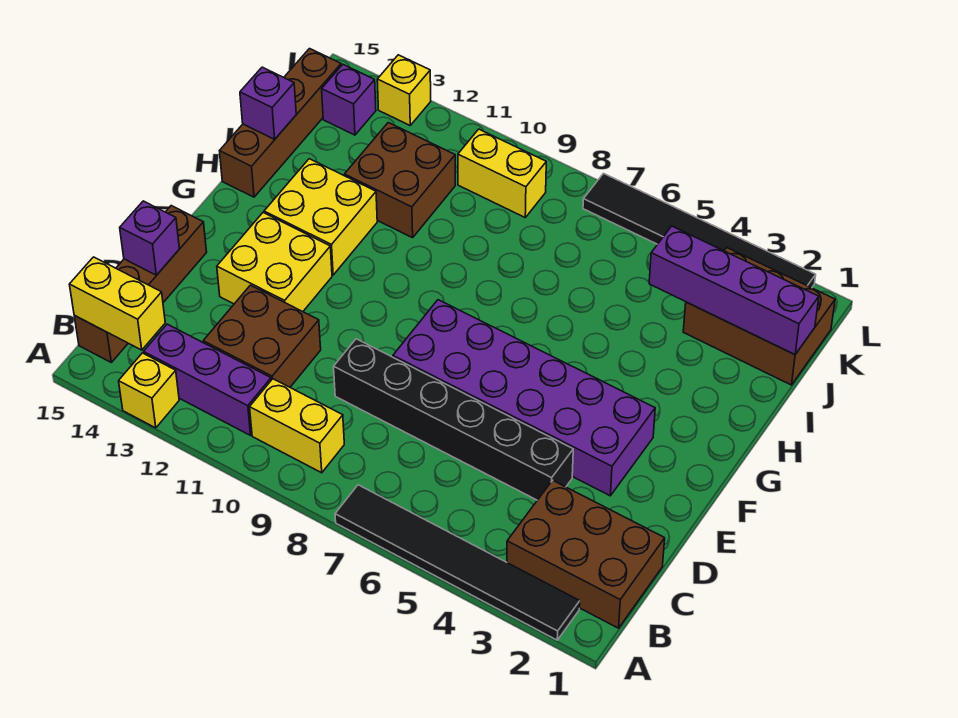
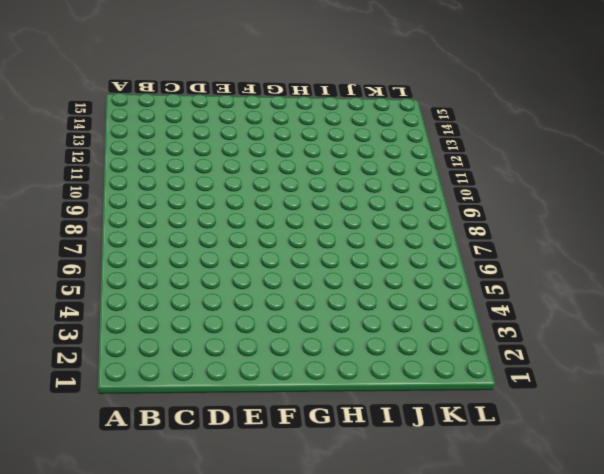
none -> black 1x6 tile [335,485,580,640]
none -> yellow 1x1 brick [119,353,179,428]
none -> brown 2x3 brick [507,480,665,628]

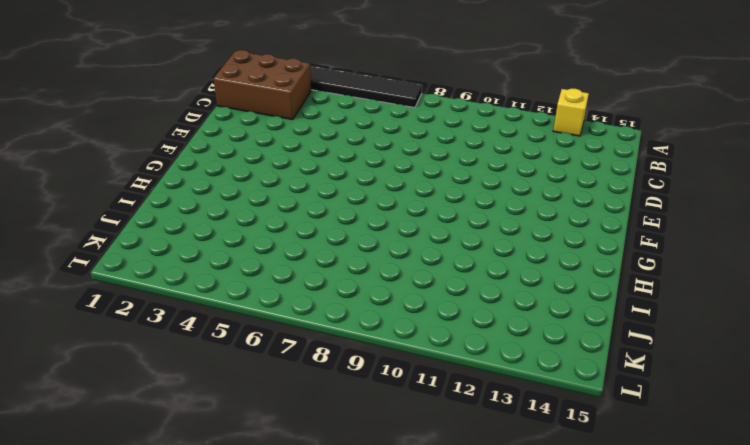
none -> yellow 1x2 brick [250,379,344,473]
none -> purple 1x3 brick [144,324,271,435]
none -> brown 1x4 brick [74,206,207,362]

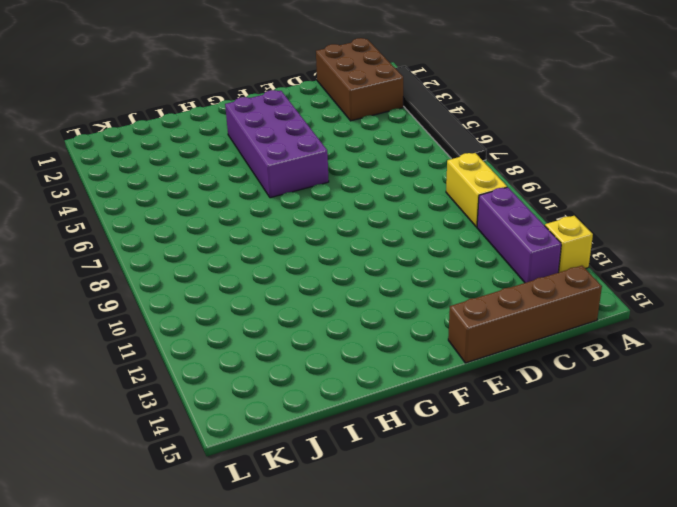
purple 2x4 brick [225,90,329,198] -> purple 2x6 brick [393,300,655,496]
none -> brown 2x2 brick [203,285,321,387]
none -> black 1x6 brick [334,339,573,500]
none -> yellow 2x2 brick [217,213,332,312]

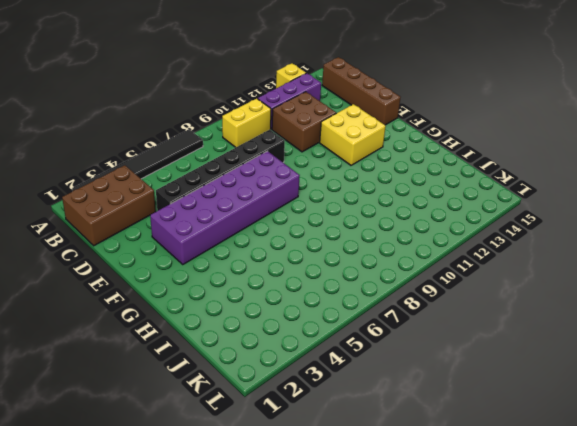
none -> yellow 2x2 brick [264,159,377,275]
none -> brown 1x4 brick [220,49,341,197]
none -> brown 2x2 brick [344,123,455,238]

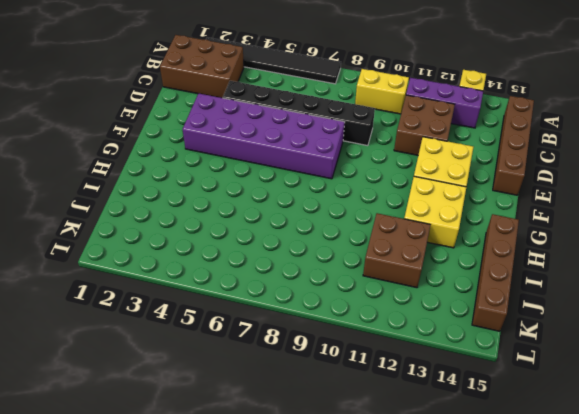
none -> brown 2x3 brick [683,247,835,385]
none -> yellow 1x2 brick [458,129,546,217]
none -> purple 1x1 brick [322,65,376,135]

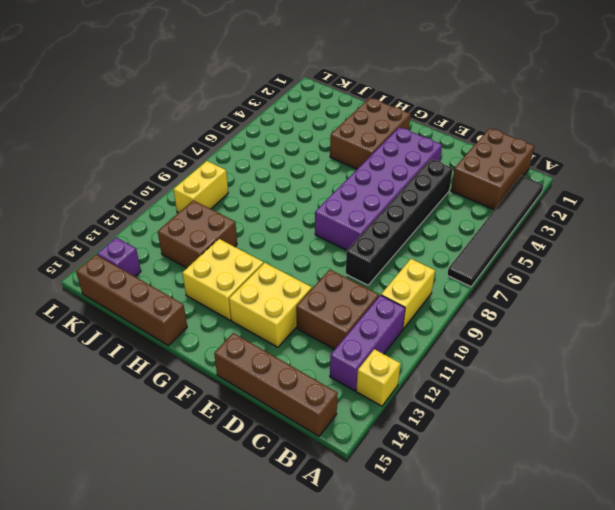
brown 2x3 brick [330,98,411,169] -> brown 2x3 brick moved to [683,247,835,385]
none -> black 1x6 tile [583,174,816,288]
none -> yellow 1x1 brick [377,55,431,125]
none -> yellow 1x2 brick [69,257,165,350]

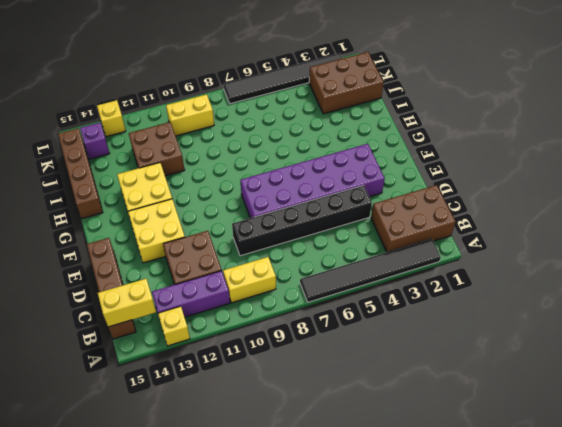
none -> purple 1x1 brick [120,201,179,275]
none -> purple 1x1 brick [240,67,296,139]
none -> purple 1x4 brick [649,226,819,355]

